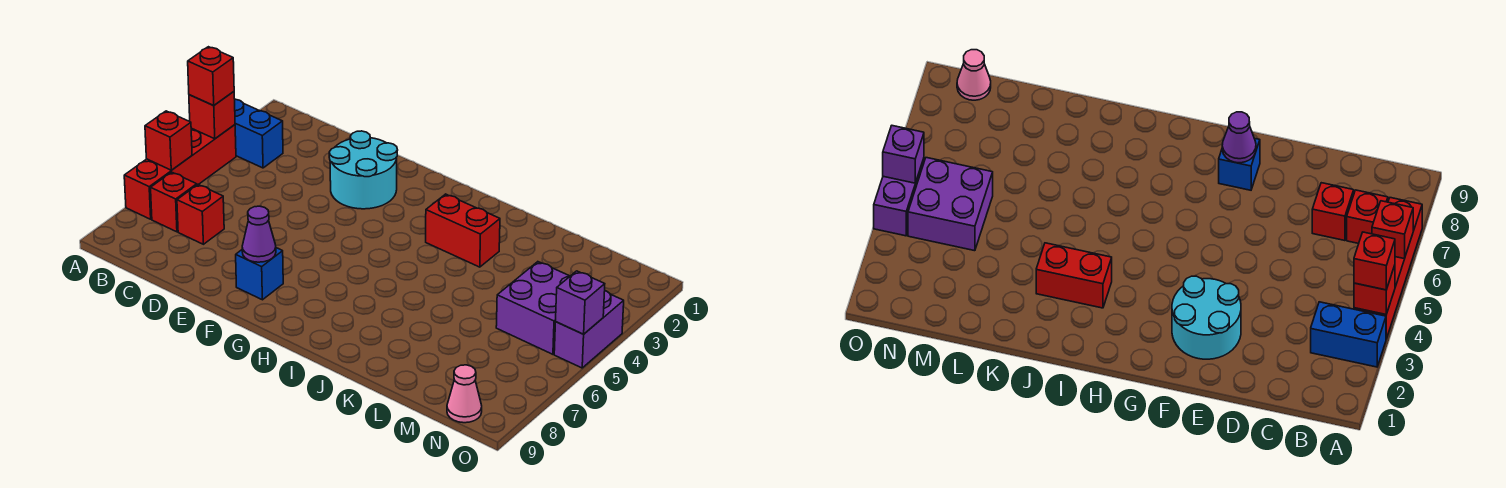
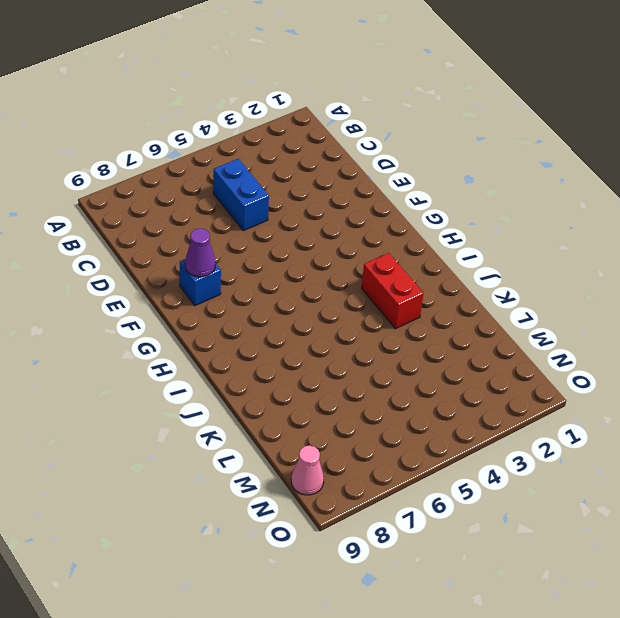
blue 1x2 brick [213,159,269,231] -> blue 1x2 brick moved to [235,99,283,168]
none -> red 1x4 brick [124,125,236,219]
none -> red 1x1 brick [151,172,197,232]
none -> red 1x1 brick [177,185,224,244]

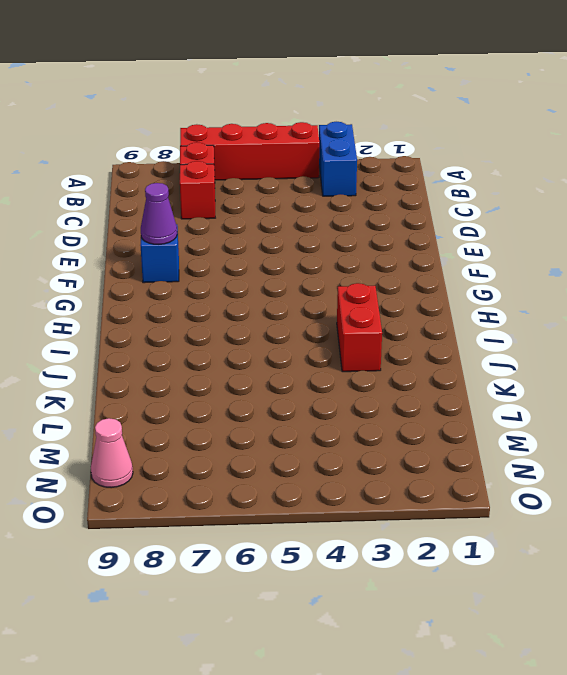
none -> cyan 2x2 round brick [329,131,398,209]
none -> purple 2x2 brick [496,262,570,354]
none -> purple 1x2 brick [554,291,624,368]

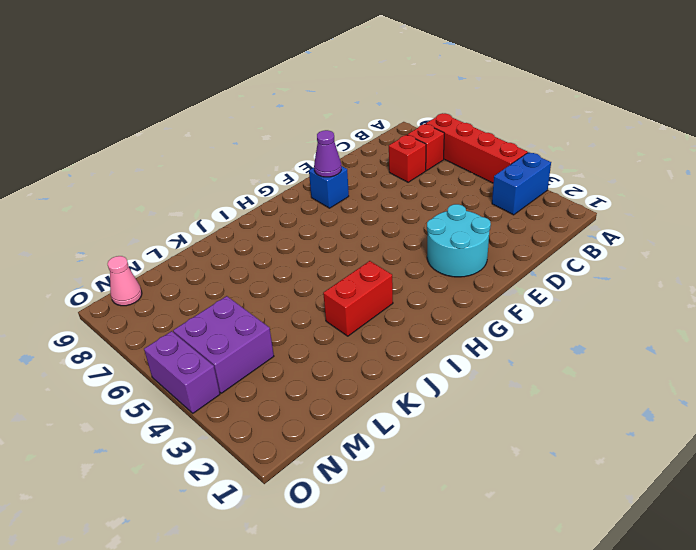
none -> red 1x1 brick [189,92,235,139]
none -> red 1x1 brick [145,111,192,170]
none -> purple 1x1 brick [556,271,605,334]

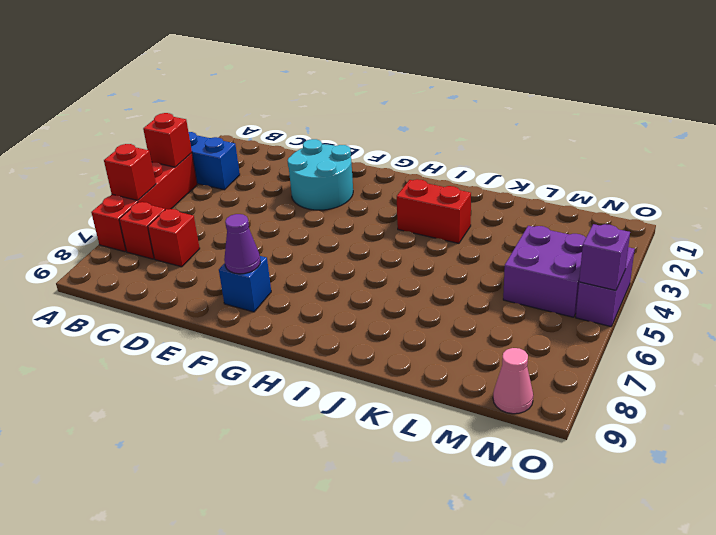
none -> red 1x1 brick [188,47,234,105]

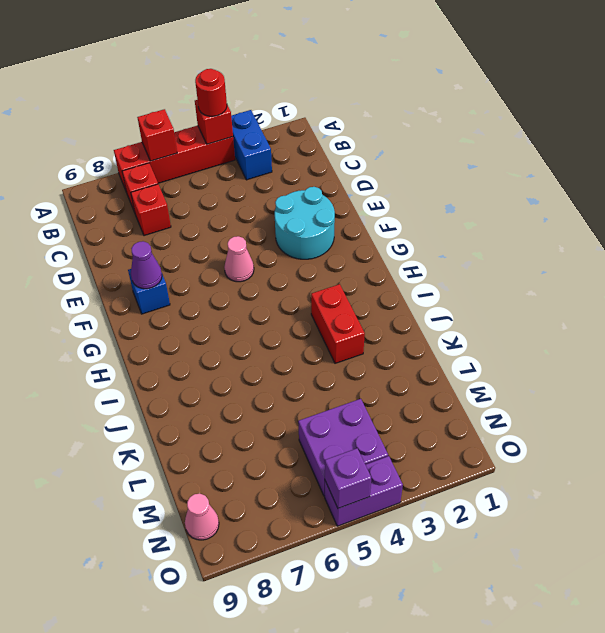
red 1x1 round brick [195,69,227,116] -> red 1x1 brick [188,47,234,105]
pink 1x1 cone [224,236,254,282] -> none

